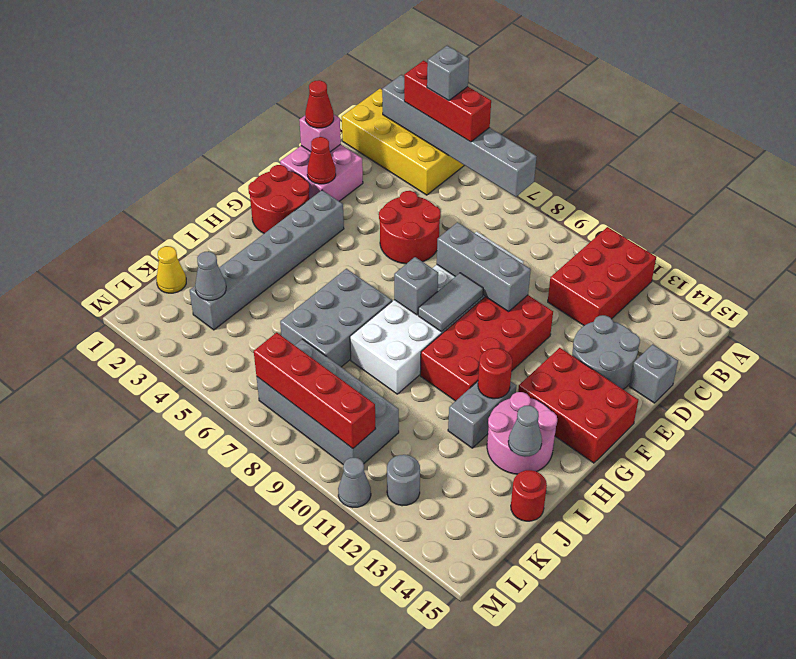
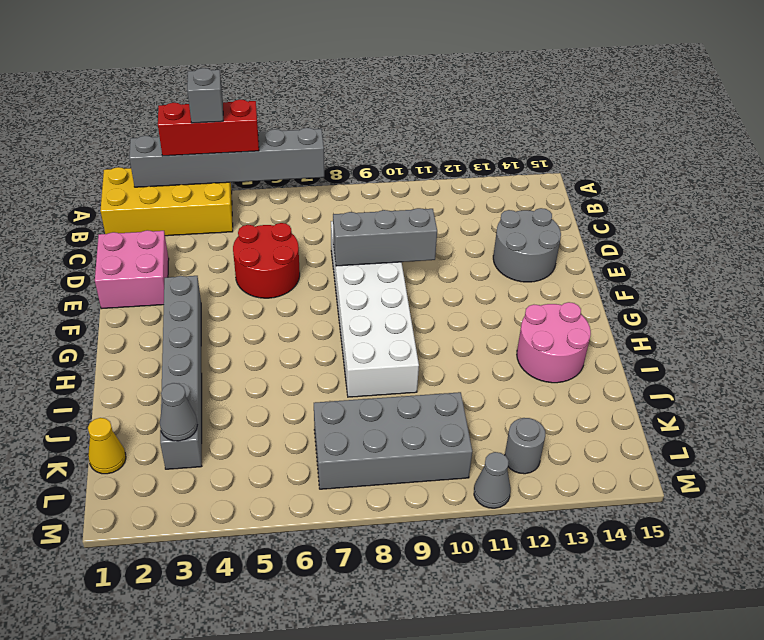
none -> red 2x3 brick [548,227,656,326]
none -> grey 1x1 brick [629,344,678,403]
none -> red 2x4 brick [420,295,553,401]
none -> red 2x2 round brick [248,165,309,233]

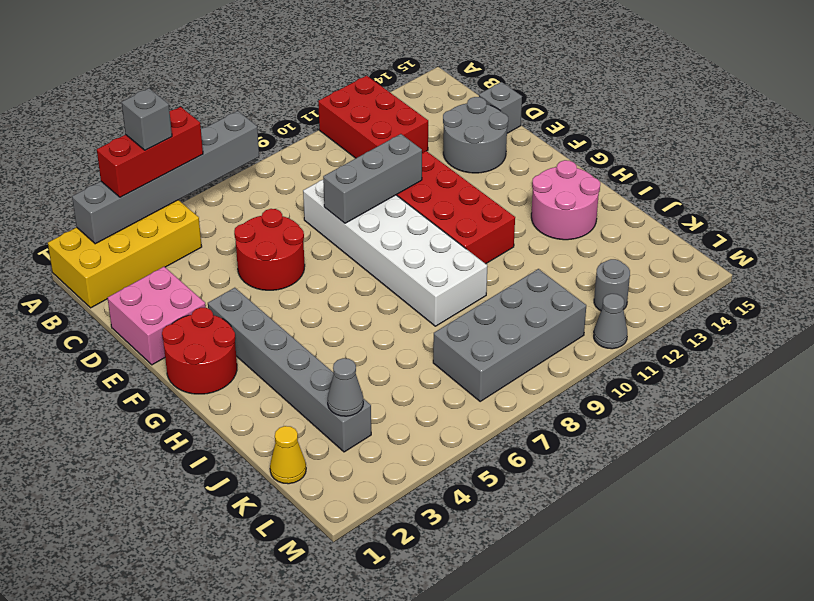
none -> red 2x3 brick [518,348,638,463]
none -> grey 2x3 brick [280,269,392,367]
none -> grey 1x2 brick [448,381,516,448]
none -> red 1x1 round brick [511,470,547,521]

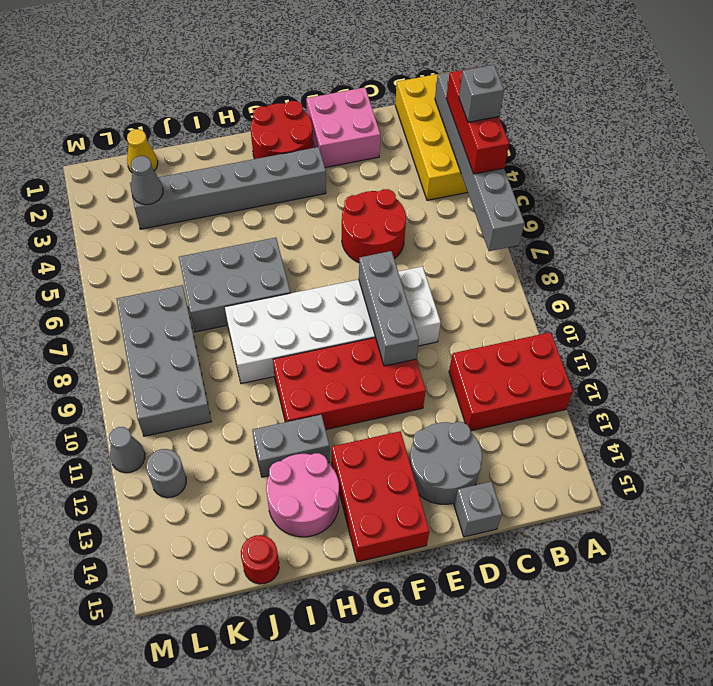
none -> pink 1x1 brick [299,115,341,152]
none -> red 1x1 cone [307,137,336,184]
none -> grey 1x2 tile [418,273,483,332]
none -> grey 1x1 brick [394,257,438,315]

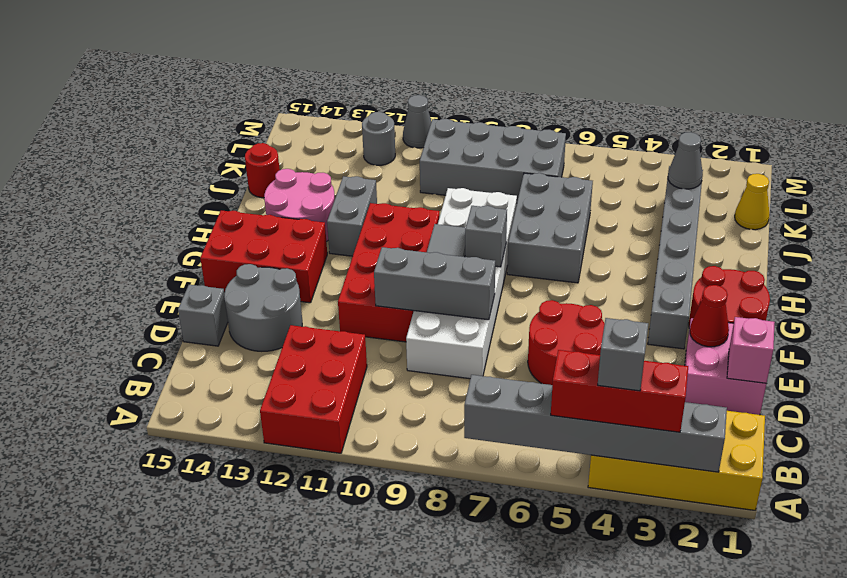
none -> red 1x1 round brick [478,348,512,399]
none -> grey 1x1 cone [508,406,542,457]
none -> red 1x4 brick [254,333,376,449]
none -> red 1x1 cone [305,80,334,128]

